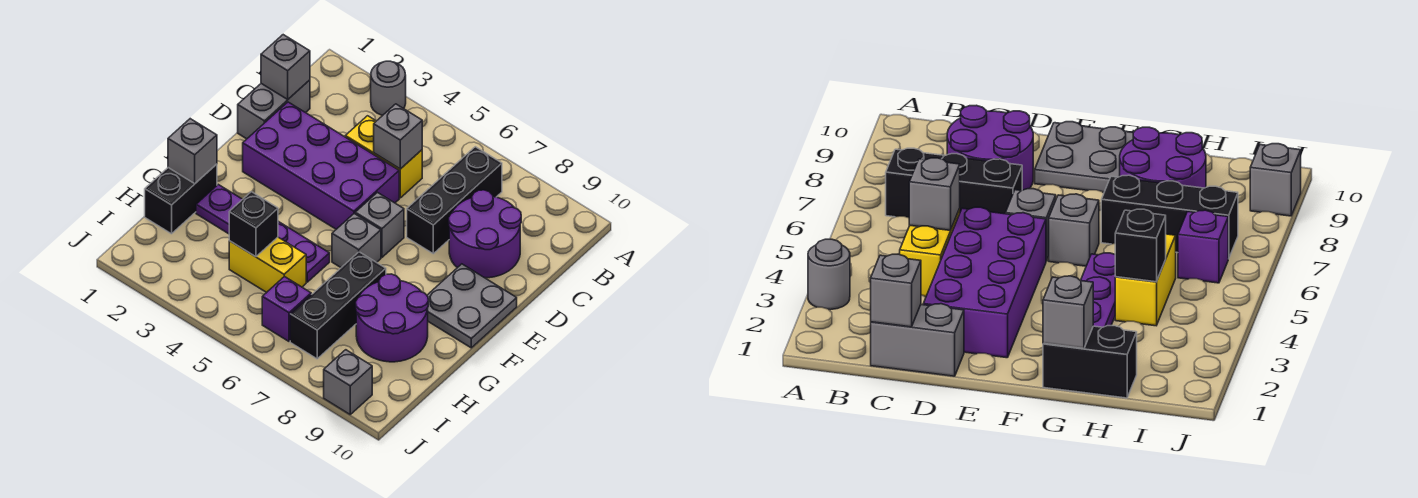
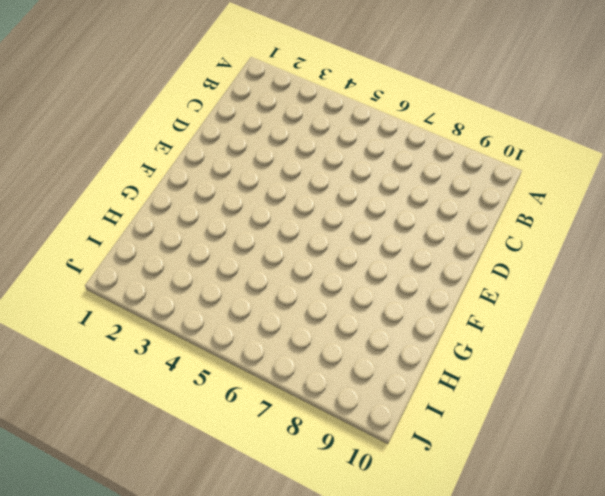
none -> grey 1x1 round brick [371,61,406,115]
none -> black 1x3 brick [407,147,502,254]
none -> grey 1x2 brick [238,80,310,139]

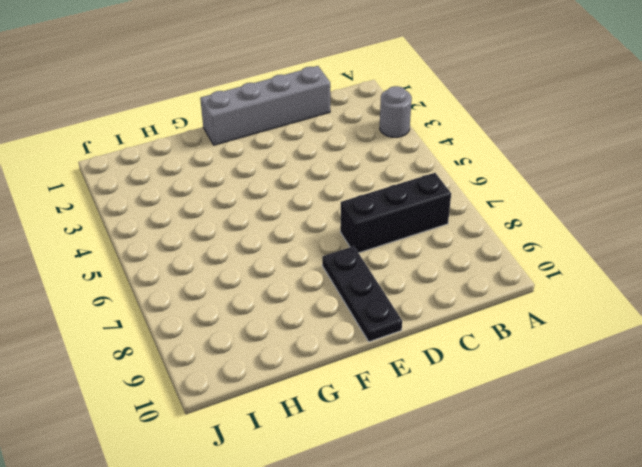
grey 1x4 brick [200,66,330,145] -> grey 1x2 brick [238,80,310,139]
black 1x3 plate [322,246,402,342] -> grey 2x2 plate [427,264,517,348]
none -> yellow 1x2 brick [345,116,422,198]
none -> purple 2x2 round brick [448,190,521,278]
none -> purple 2x4 brick [243,102,399,229]

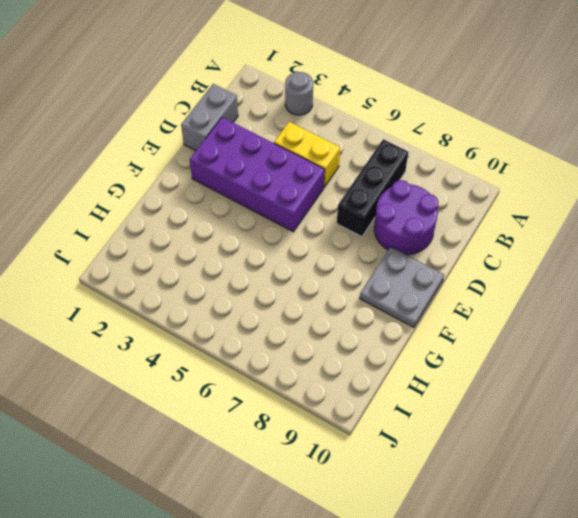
none -> grey 1x1 brick [355,192,404,257]
none -> grey 1x1 brick [332,214,381,268]
none -> black 1x2 brick [145,164,217,234]

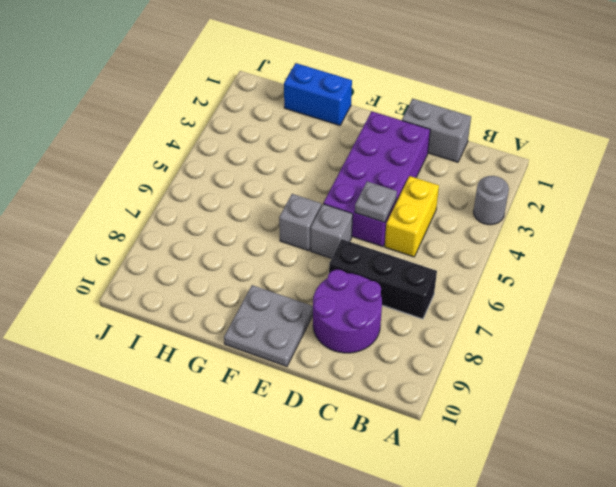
grey 1x1 plate [355,181,397,222] -> none
blue 1x2 brick [284,63,352,125] -> black 1x2 brick [145,164,217,234]
none -> purple 1x4 plate [196,185,330,282]
none -> black 1x3 brick [290,252,386,359]
none -> purple 2x2 round brick [355,274,428,362]

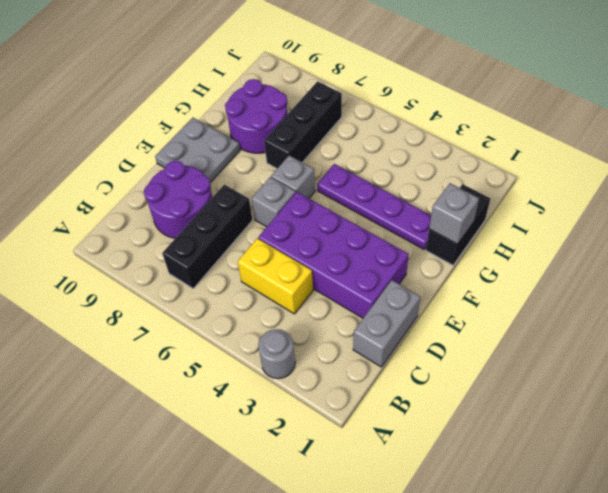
none -> yellow 1x2 brick [229,237,306,293]
none -> purple 1x1 brick [262,276,311,341]
none -> grey 1x1 brick [324,350,372,414]

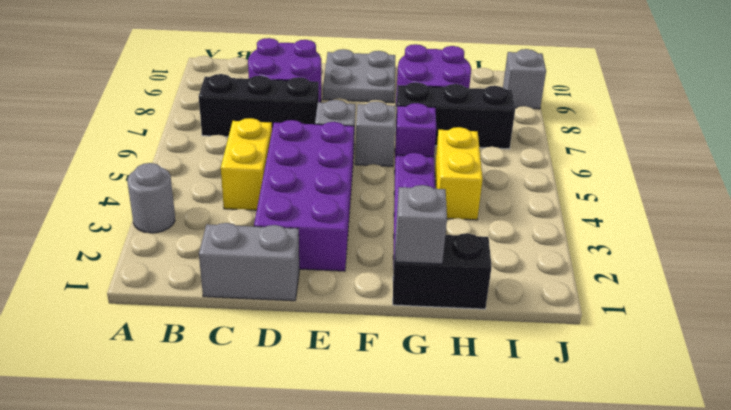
purple 1x1 brick [395,103,436,157] -> purple 1x1 brick moved to [262,276,311,341]
none -> grey 1x1 brick [261,35,310,99]
none -> grey 1x1 brick [374,104,422,169]
none -> black 1x1 brick [229,192,278,257]

